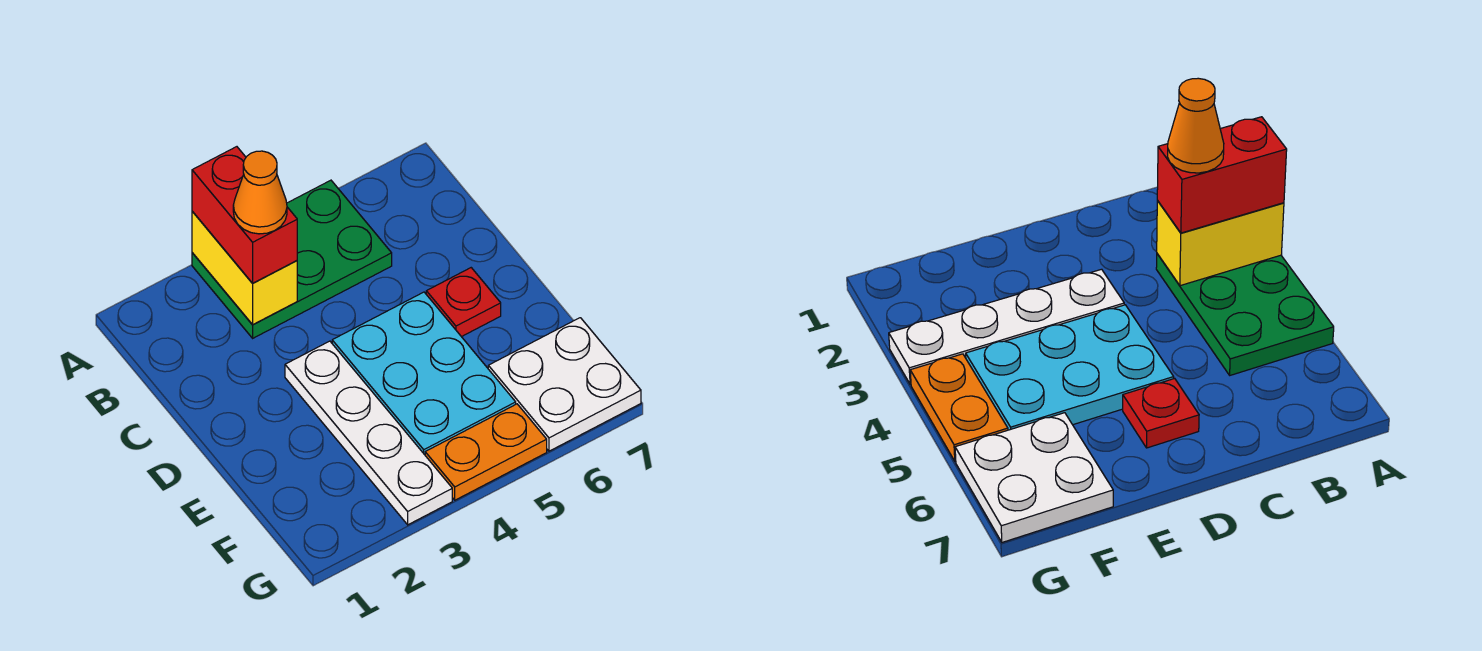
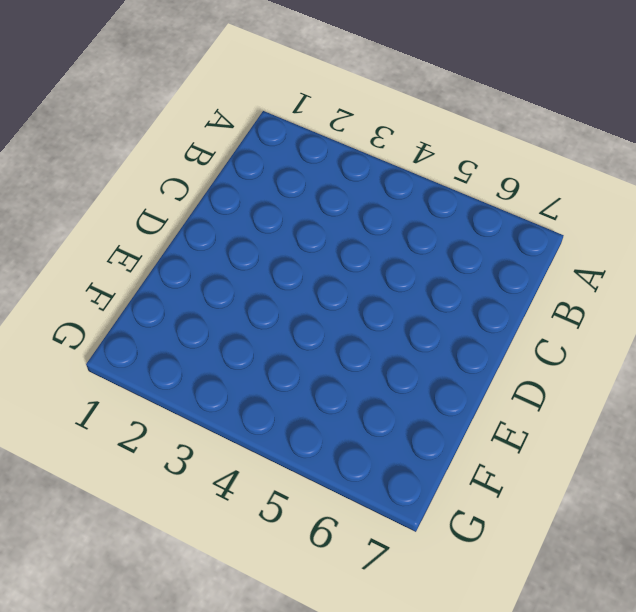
none -> green 2x3 plate [192,180,392,338]
none -> white 1x4 plate [285,341,452,525]

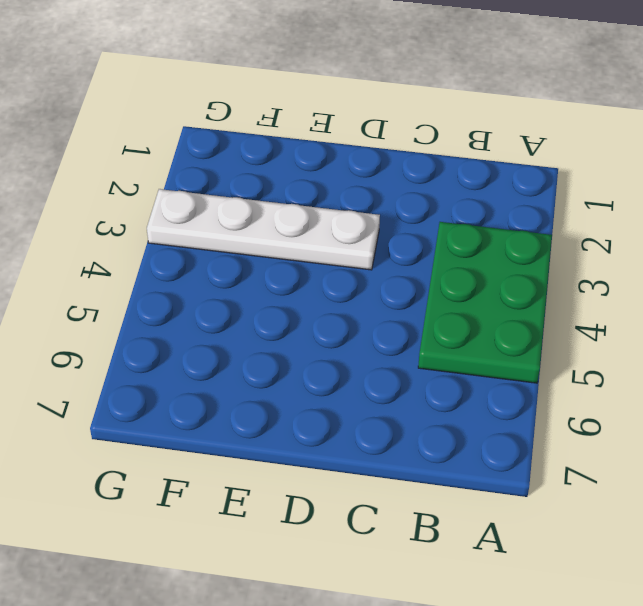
none -> cyan 2x3 plate [332,292,516,455]
none -> red 1x1 plate [426,268,501,337]

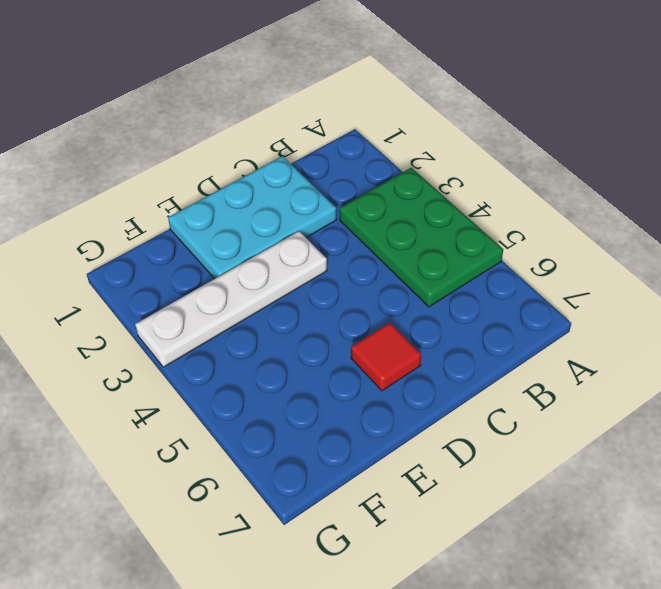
cyan 2x3 plate [168,156,337,279] -> cyan 2x3 plate moved to [332,292,516,455]
red 1x1 tile [351,323,421,391] -> red 1x1 plate [426,268,501,337]
none -> white 2x2 plate [488,318,641,451]
none -> orange 1x2 plate [425,404,547,500]

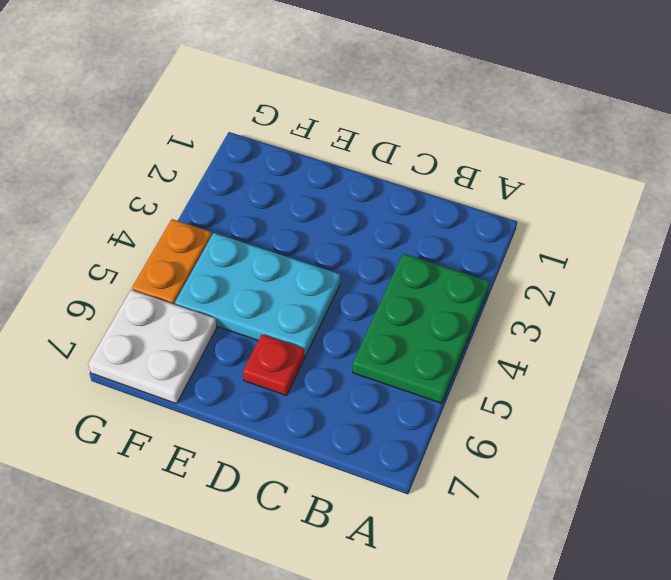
none -> white 1x4 plate [285,341,452,525]
none -> yellow 1x2 brick [192,211,297,325]

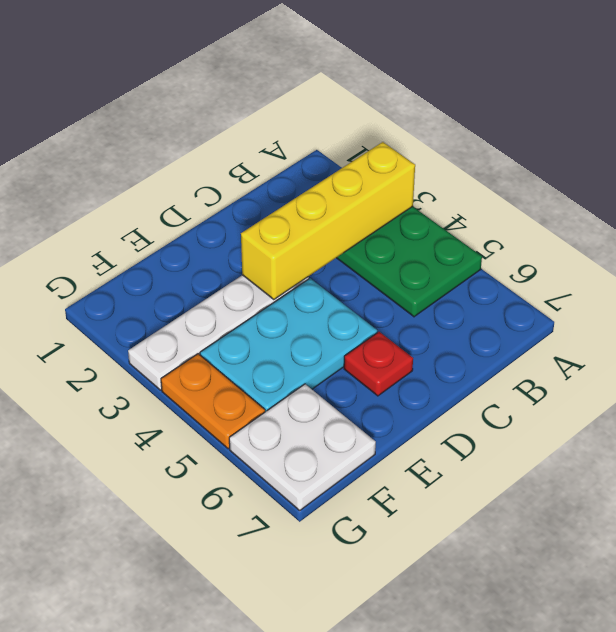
yellow 1x4 brick [241,142,415,299] -> yellow 1x2 brick [192,211,297,325]
none -> red 1x2 brick [192,147,297,283]
none -> orange 1x1 cone [233,151,287,234]

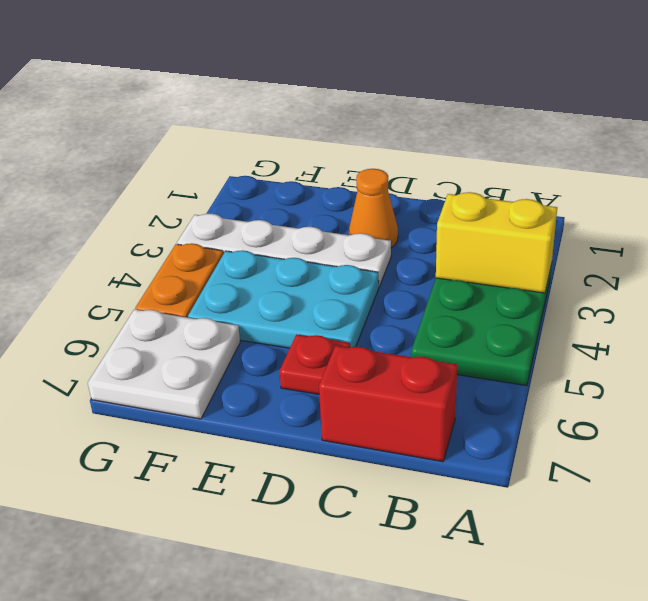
red 1x2 brick [319,346,457,462] -> red 1x2 brick moved to [192,147,297,283]
orange 1x1 cone [349,169,398,248] -> orange 1x1 cone moved to [233,151,287,234]

